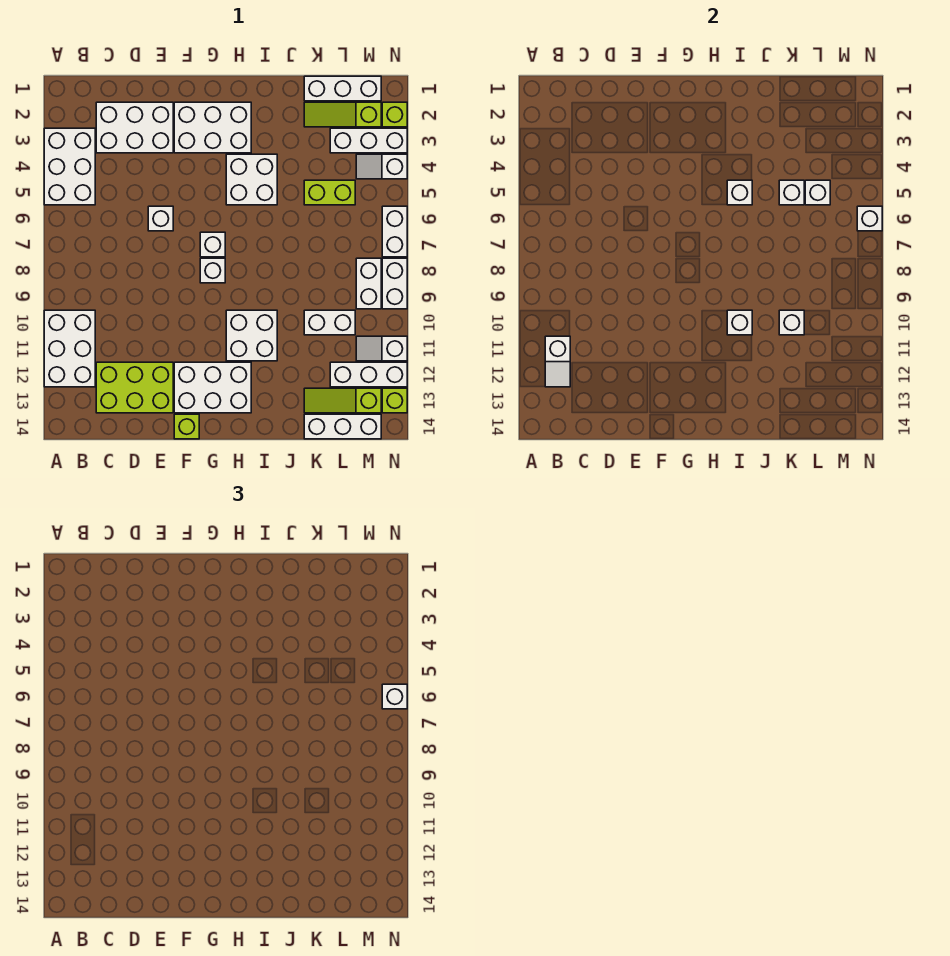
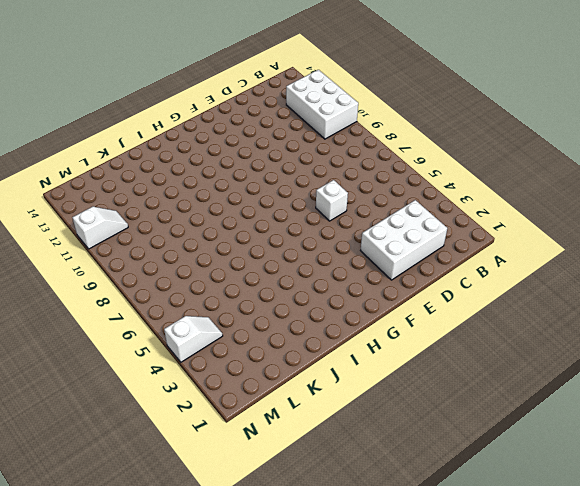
none -> white 2x3 brick [44,128,95,205]
none -> lime 2x3 brick [96,362,173,413]
none -> white 2x3 brick [174,102,251,153]
none -> white 2x3 brick [174,362,251,413]

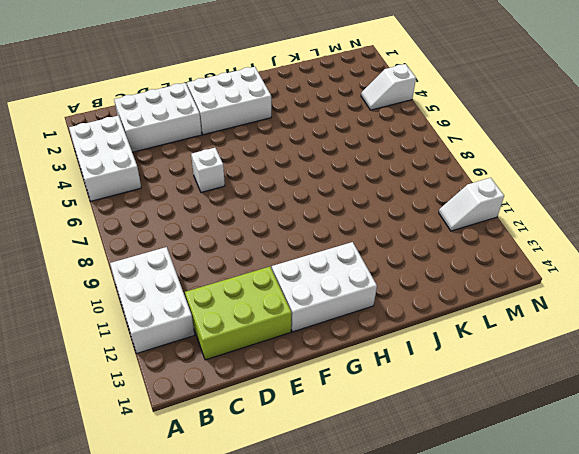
none -> lime 1x1 brick [174,414,199,439]
none -> white 1x1 brick [200,232,225,257]
none -> white 1x1 brick [200,258,225,283]
none -> white 2x2 brick [226,154,277,205]

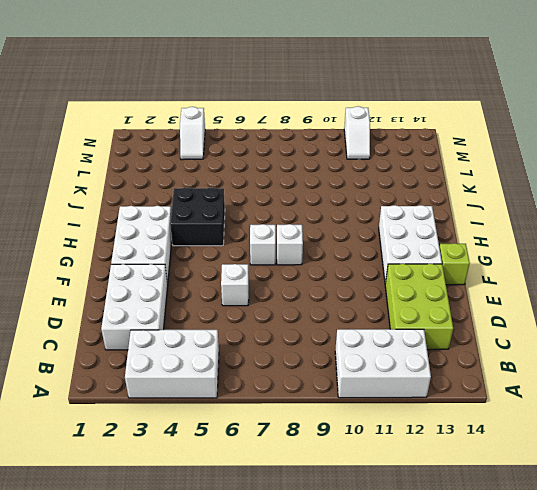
black 2x2 brick [170,188,225,246] -> white 2x2 brick [226,154,277,205]
none -> white 2x2 brick [226,310,277,361]
none -> white 1x3 brick [304,76,381,101]
none -> lime 1x3 slope [304,102,381,127]
none -> lime 1x2 brick [304,180,355,205]

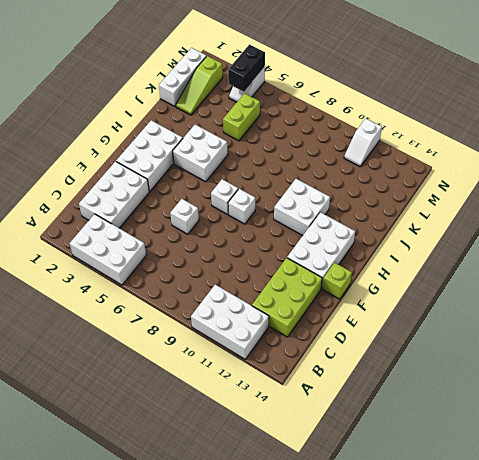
black 1x2 brick [228,45,265,92] -> none
none -> white 1x2 brick [304,310,355,335]
none -> lime 1x3 slope [304,388,381,413]
none -> white 1x3 brick [304,414,381,439]
none -> white 1x3 brick [330,128,407,153]

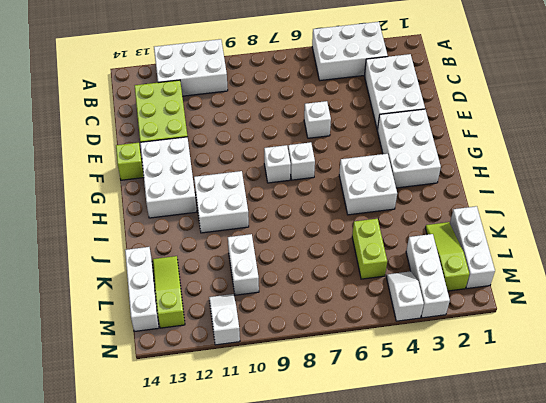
none -> white 1x3 brick [330,362,407,387]
none -> white 1x2 brick [356,258,381,309]
none -> lime 1x1 brick [382,102,407,127]
none -> white 1x2 brick [382,206,407,257]

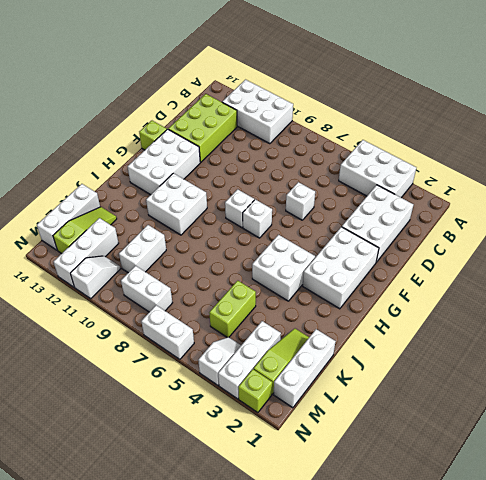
none -> white 1x2 brick [382,258,407,309]
none -> lime 1x1 brick [382,388,407,413]
none -> white 1x2 slope [545,336,570,387]
none -> white 1x1 brick [727,180,752,205]

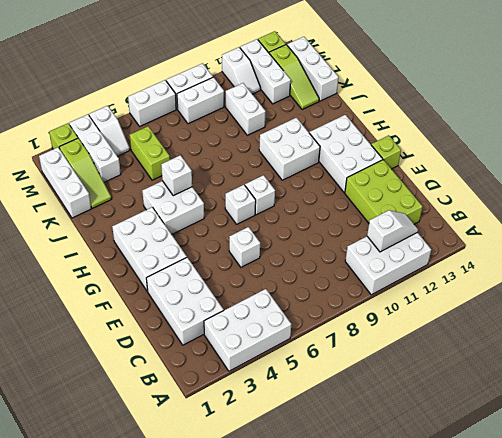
none -> white 1x1 brick [727,310,752,335]
none -> white 1x1 brick [779,180,804,205]
none -> white 1x1 brick [779,310,804,335]
none -> white 1x1 brick [805,180,830,205]

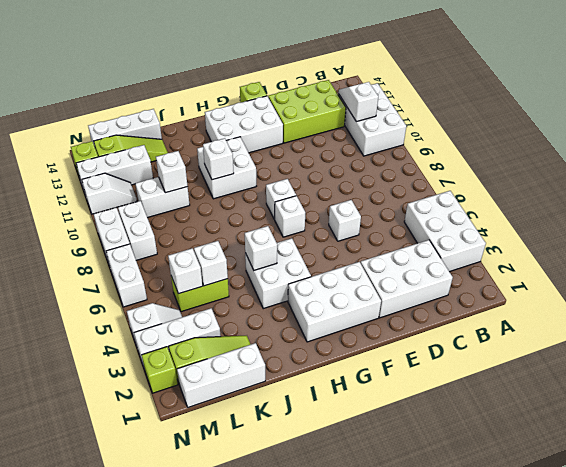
none -> white 1x1 brick [857,206,882,231]
none -> white 1x1 brick [382,684,407,709]

